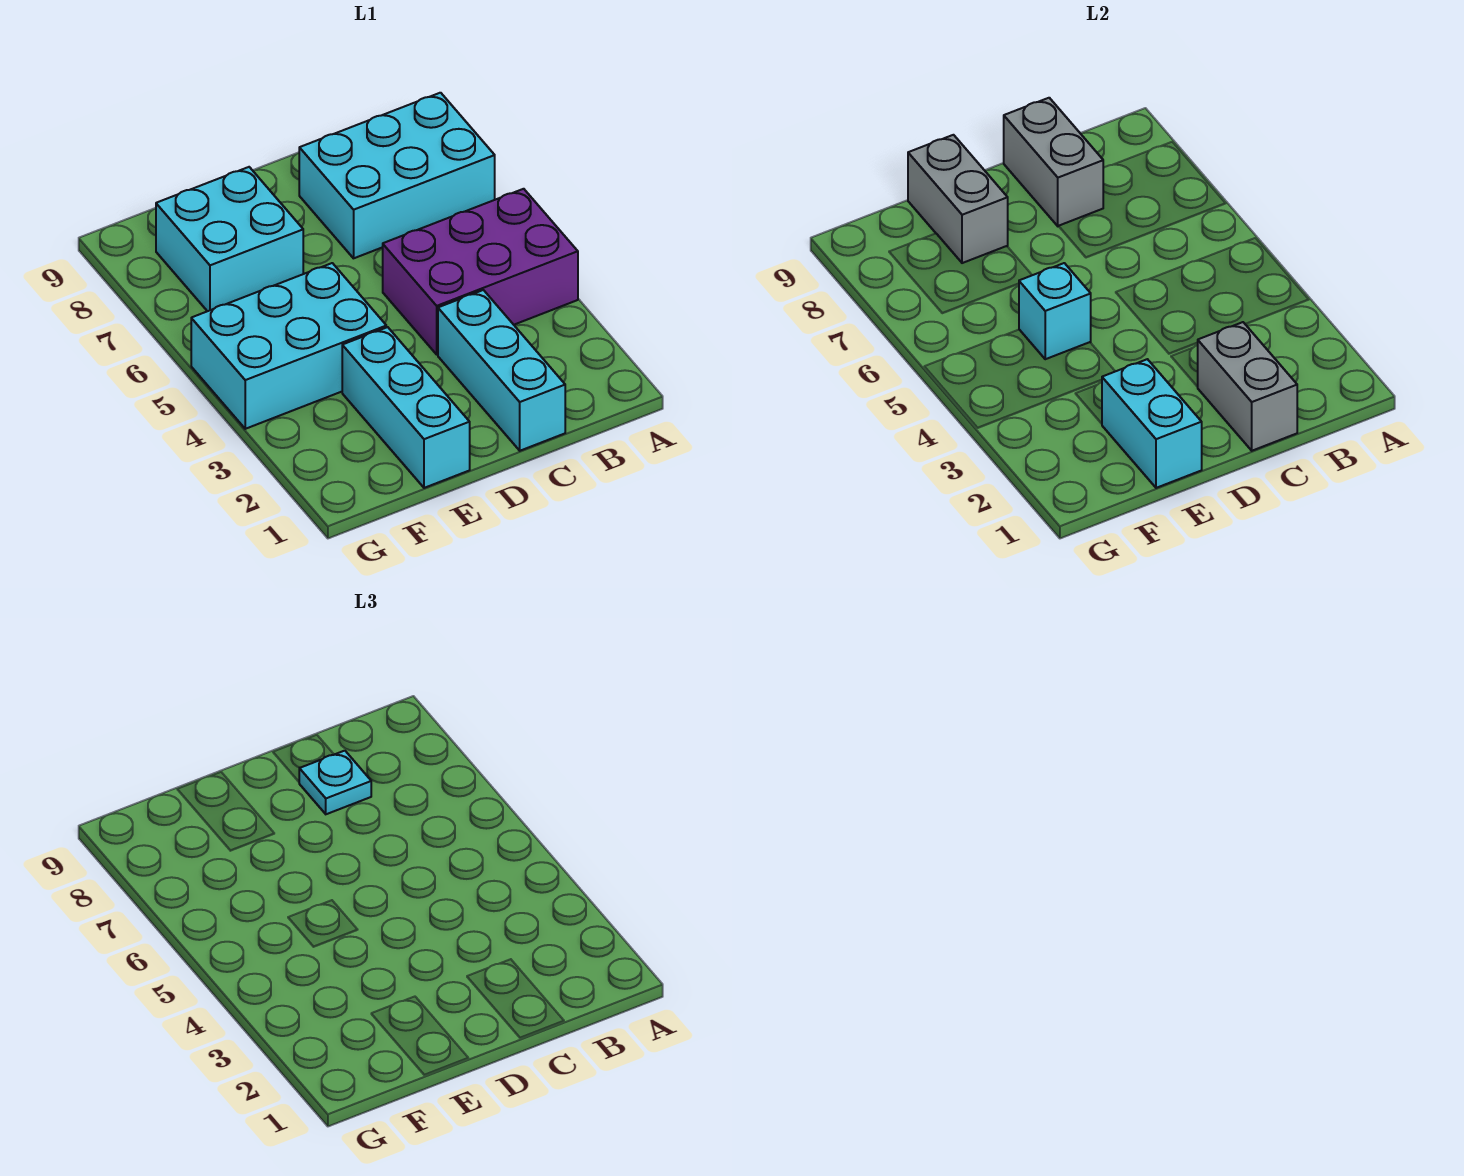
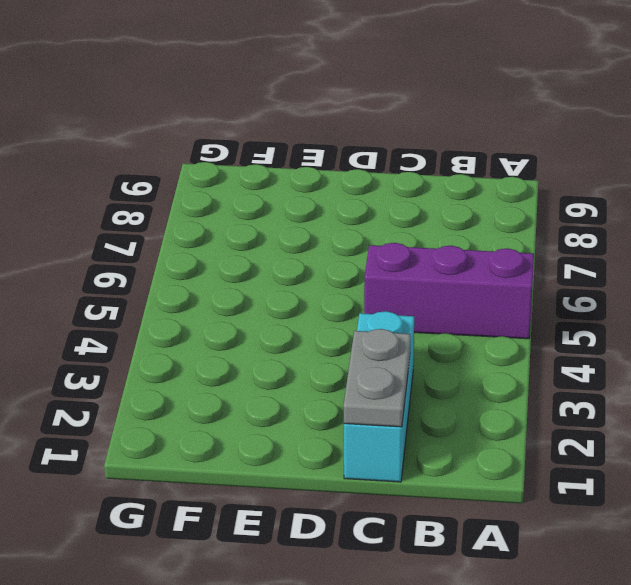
purple 1x3 brick [364,243,534,339] -> purple 2x3 brick [383,189,578,354]
grey 1x2 plate [343,329,411,427] -> grey 1x2 brick [1198,322,1297,451]
none -> cyan 2x3 brick [299,93,495,258]
none -> cyan 1x3 brick [342,327,470,488]
none -> cyan 2x3 brick [191,263,386,429]

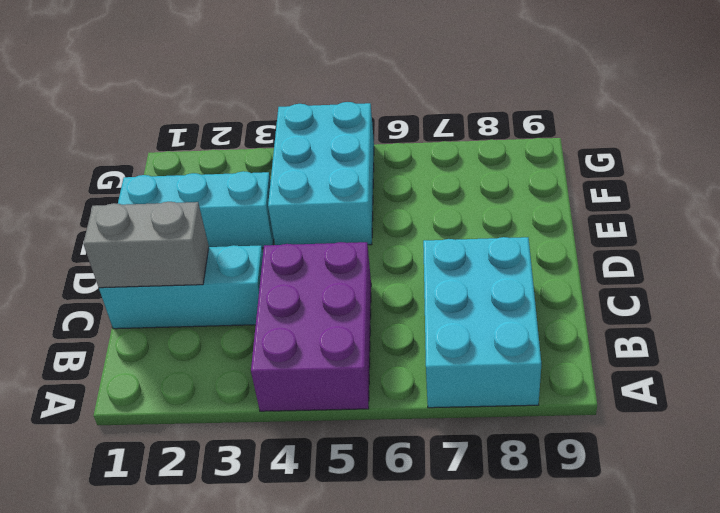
none -> cyan 2x2 brick [156,167,303,311]
none -> grey 1x2 brick [1004,98,1103,226]
none -> cyan 1x2 brick [1102,359,1202,488]

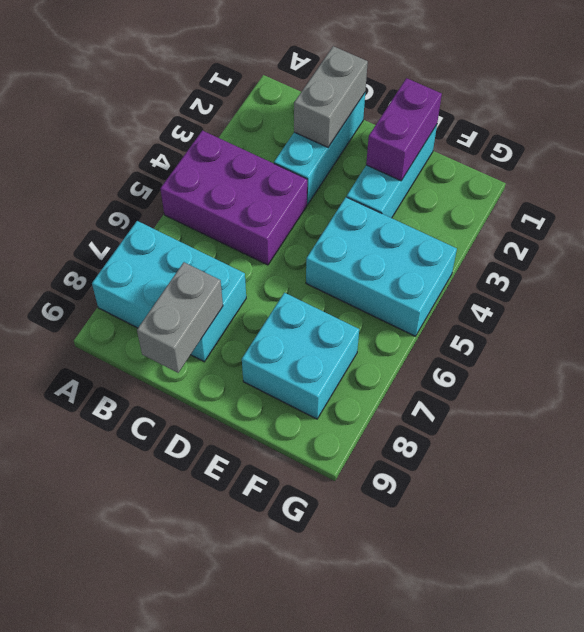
purple 1x2 brick [366,78,442,181] -> cyan 1x2 brick [1102,359,1202,488]
none -> cyan 1x1 brick [1019,263,1091,359]
none -> grey 1x2 brick [908,135,1008,263]
none -> cyan 1x1 plate [299,751,371,814]

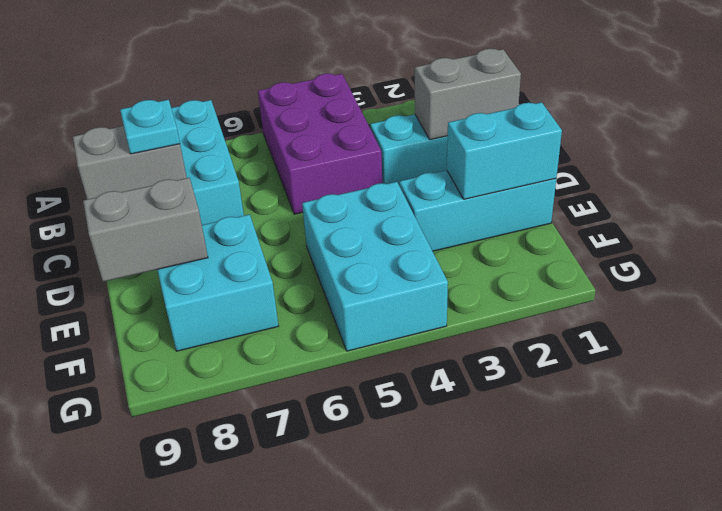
none -> cyan 1x1 brick [1019,263,1091,359]

